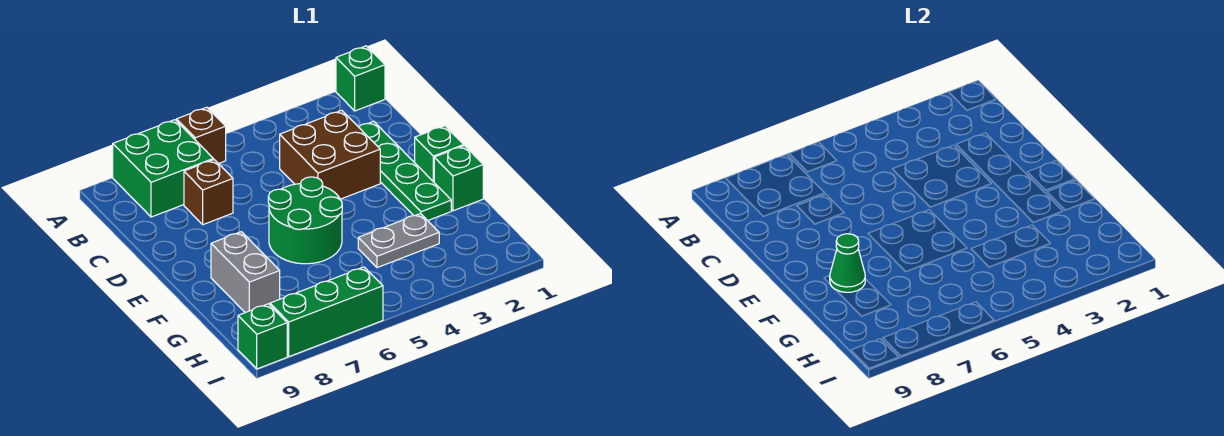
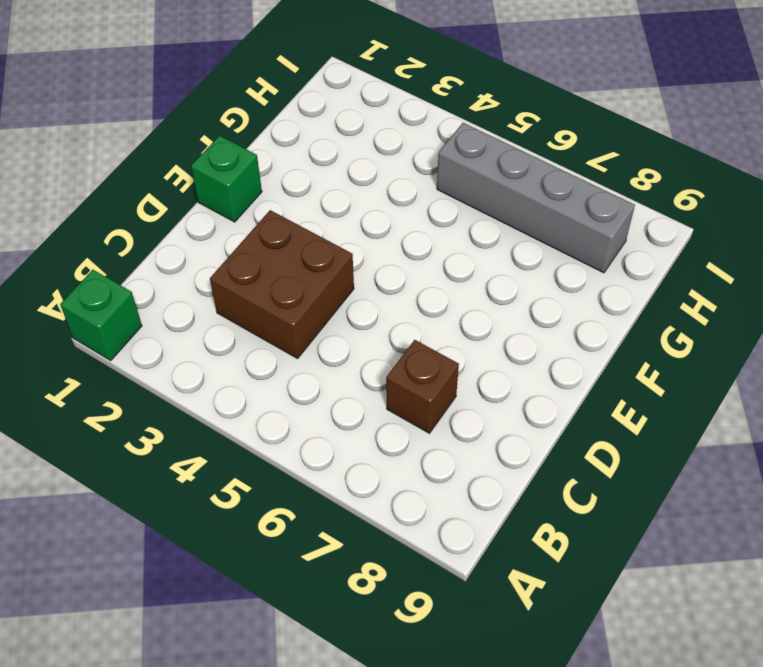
grey 1x4 brick [437,123,635,273] -> none
none -> brown 1x1 brick [177,107,226,164]
none -> green 2x2 brick [113,120,213,217]
none -> green 1x4 plate [359,121,451,221]

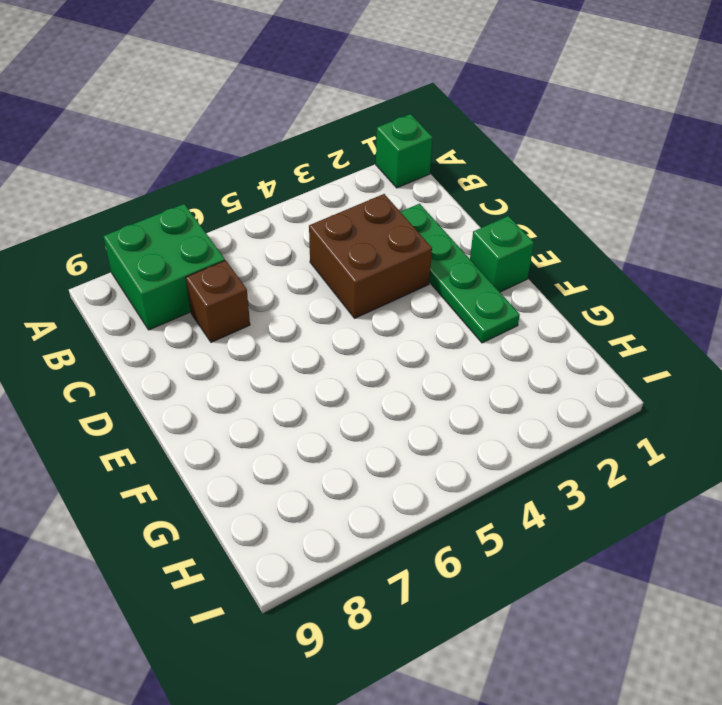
none -> brown 1x1 brick [177,107,226,164]
none -> green 2x2 round brick [268,177,342,264]
none -> green 1x1 brick [434,146,483,211]

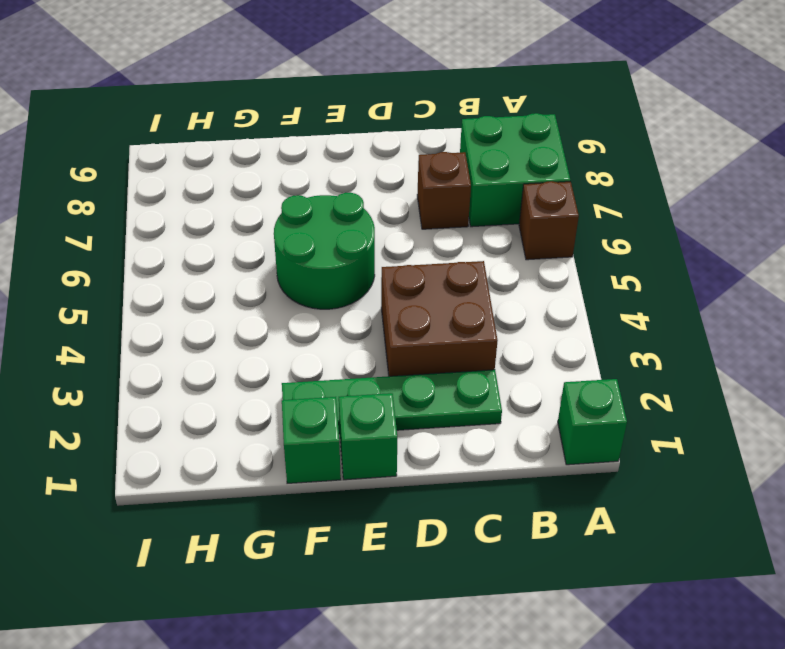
none -> grey 1x2 brick [211,232,280,313]
none -> grey 1x2 plate [358,214,439,268]
none -> green 1x3 brick [270,267,383,357]

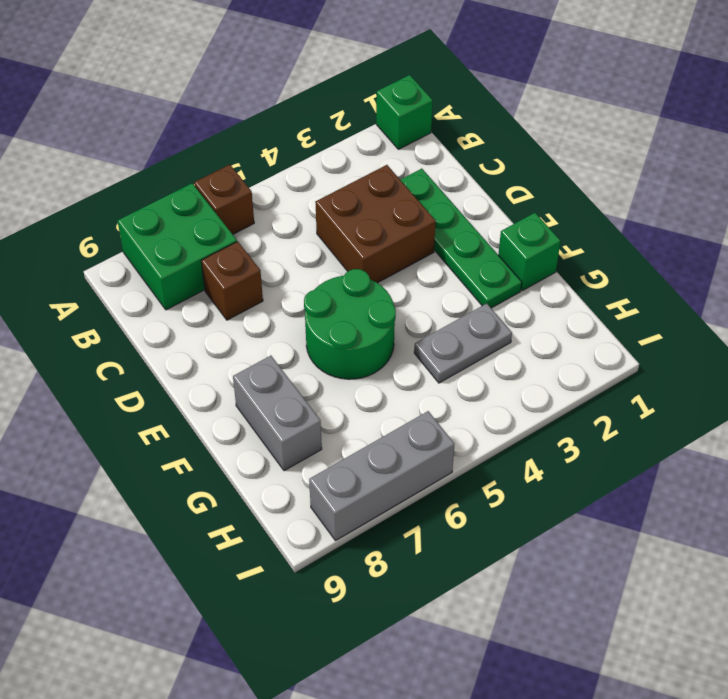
grey 1x3 brick [309,411,454,541] -> green 1x3 brick [270,267,383,357]
none -> green 1x1 brick [415,126,464,182]
none -> green 1x1 brick [238,304,287,369]
none -> green 1x1 cone [830,234,865,292]

